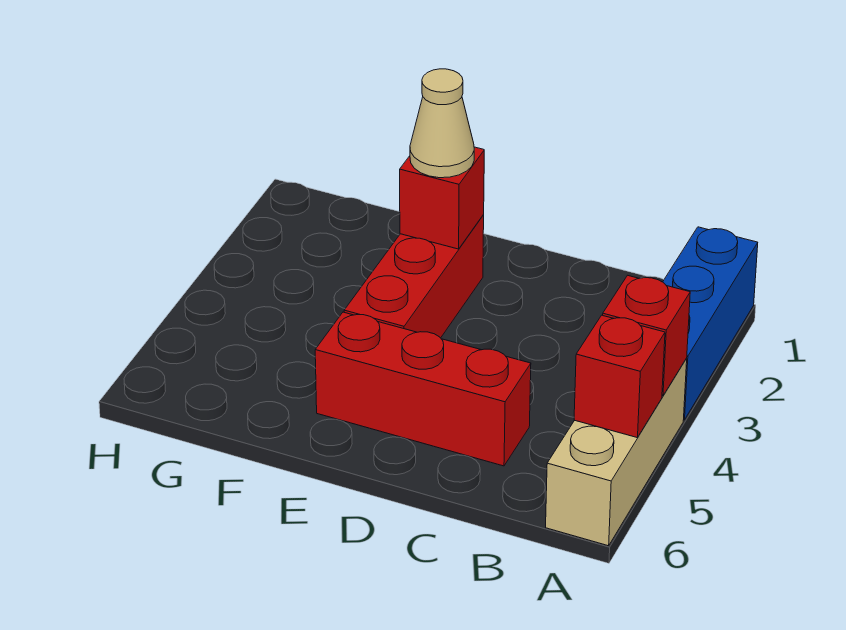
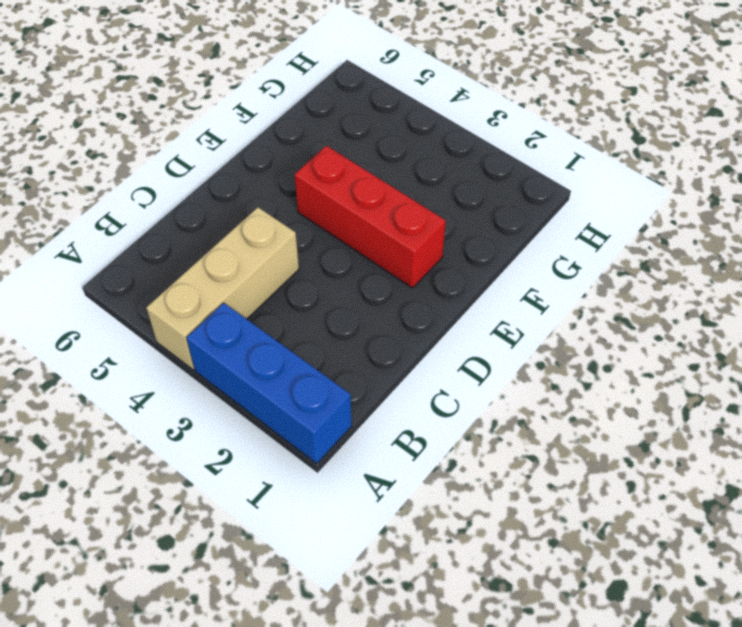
tan 1x3 brick [146,207,299,370] -> tan 1x3 brick turned to [546,358,687,546]
none -> red 1x3 brick [315,312,531,466]
none -> red 1x1 brick [603,275,690,396]

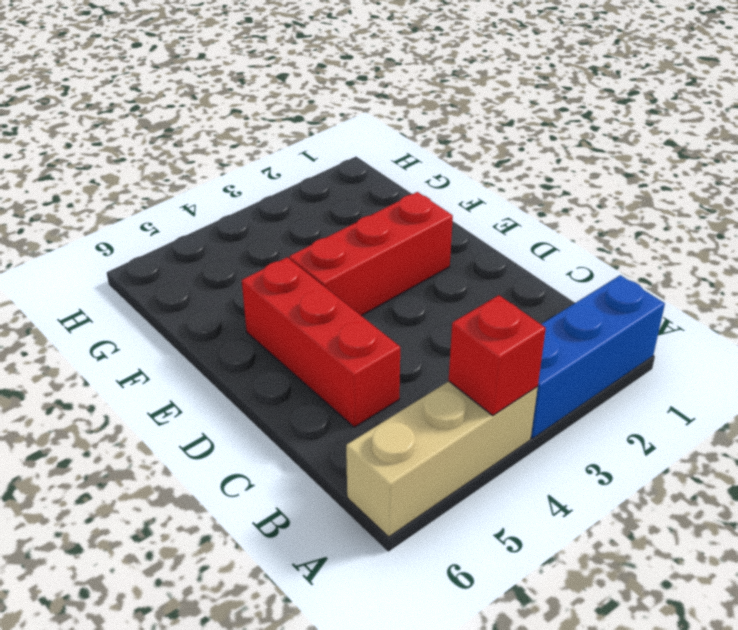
none -> red 1x1 brick [574,315,665,438]
none -> red 1x1 brick [400,147,484,249]

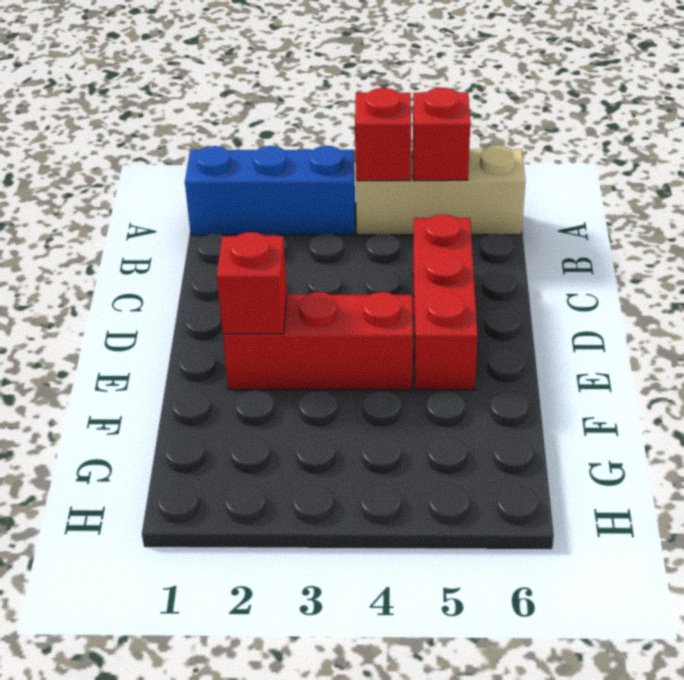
none -> tan 1x1 cone [410,69,474,178]

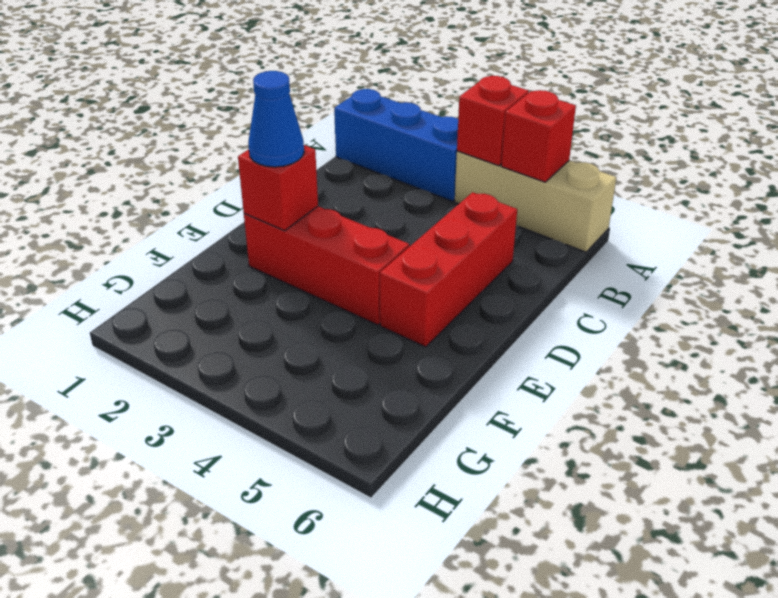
blue 1x1 cone [248,71,304,167] -> tan 1x1 cone [410,69,474,178]

